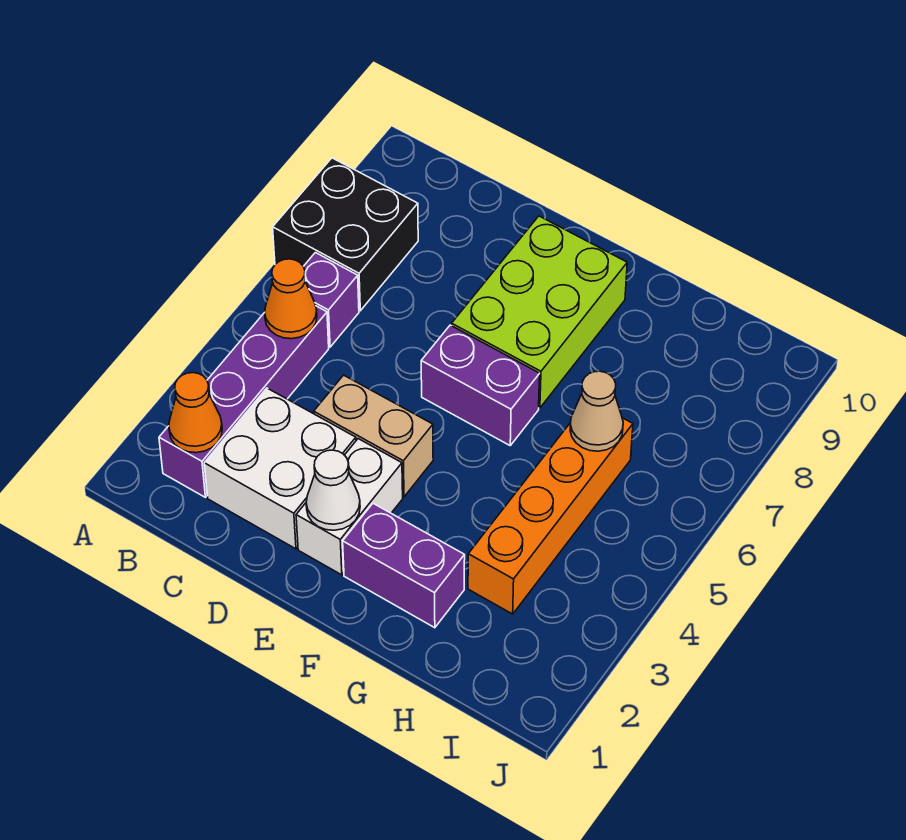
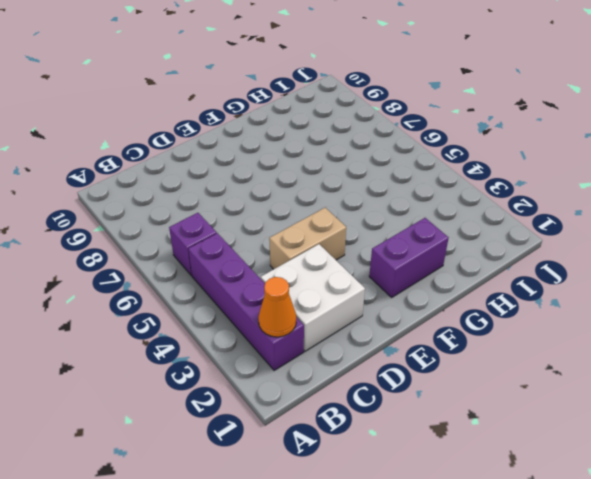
none -> black 2x2 brick [273,158,418,311]
none -> white 1x2 brick [296,439,403,575]
none -> purple 1x2 brick [421,325,540,445]

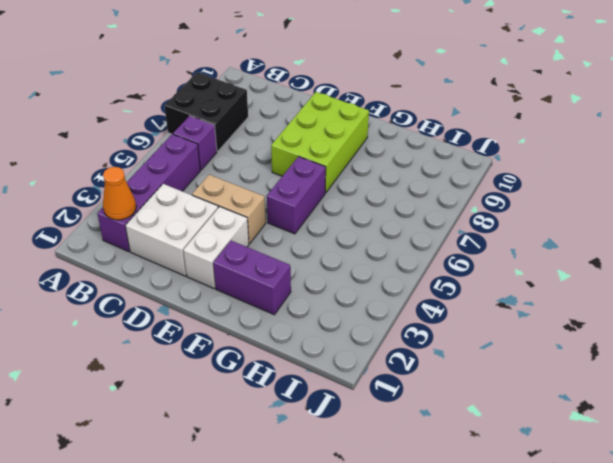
purple 1x2 brick [267,157,326,234] -> purple 1x2 brick turned to [421,325,540,445]
none -> orange 1x4 brick [468,418,633,614]
none -> orange 1x1 cone [265,259,317,339]
none -> white 1x1 cone [306,450,360,530]

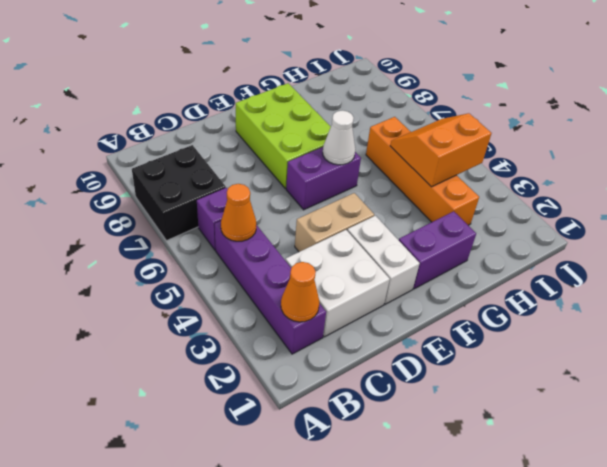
white 1x1 cone [323,111,355,165] -> white 1x1 cone moved to [306,450,360,530]
orange 2x2 slope [390,113,492,187] -> none
none -> tan 1x1 cone [570,371,623,451]

